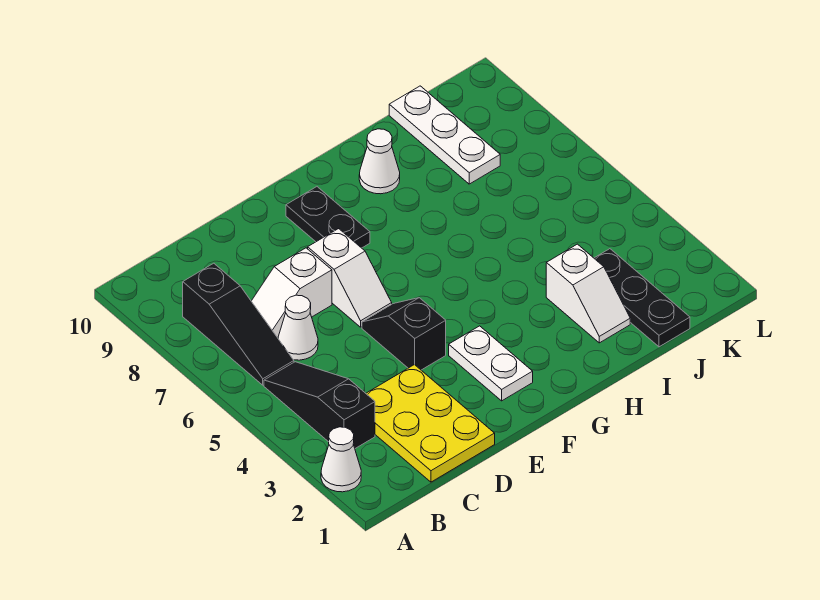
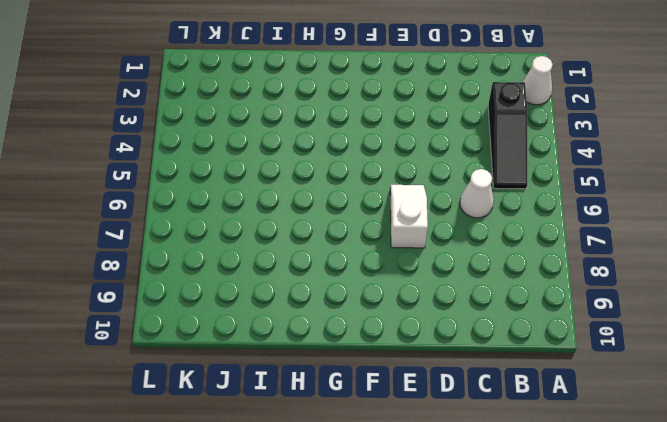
none -> black 1x3 slope [183,263,294,385]
none -> yellow 2x3 plate [366,365,495,482]
none -> white 1x2 slope [251,248,332,337]

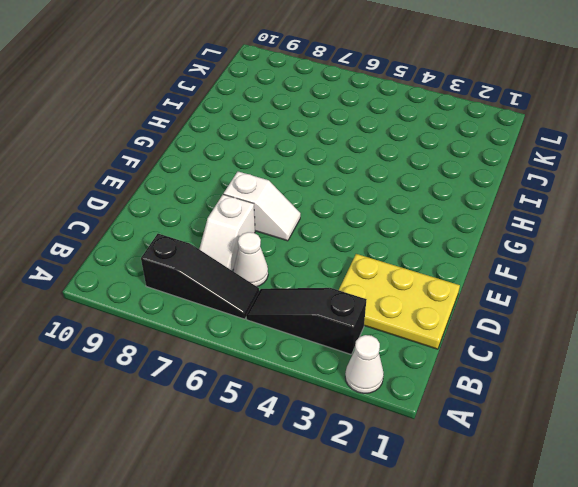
none -> black 1x2 slope [362,298,446,370]
none -> white 1x2 plate [449,326,533,401]
none -> black 1x2 plate [286,187,370,248]

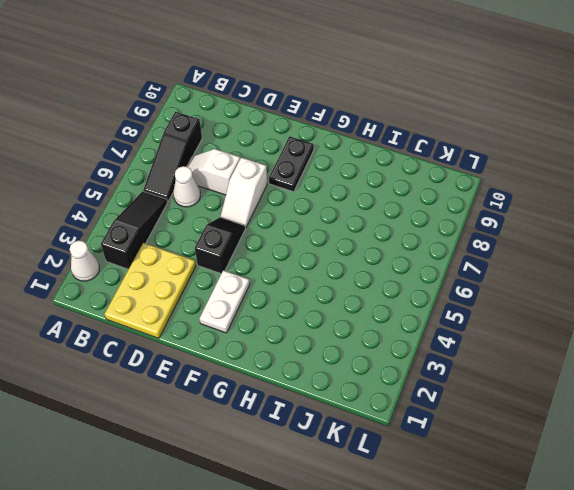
none -> white 1x1 cone [359,129,400,194]
none -> white 1x2 slope [546,244,630,343]
none -> black 1x3 plate [594,249,690,347]

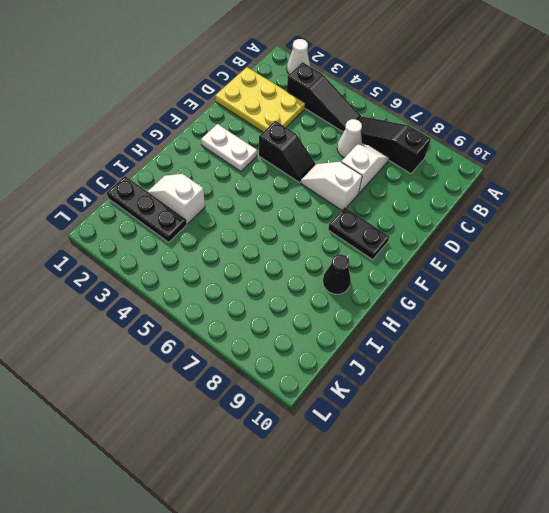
black 1x1 cone [323,254,351,294] -> white 1x1 cone [359,129,400,194]
none -> white 1x3 plate [389,86,500,184]

